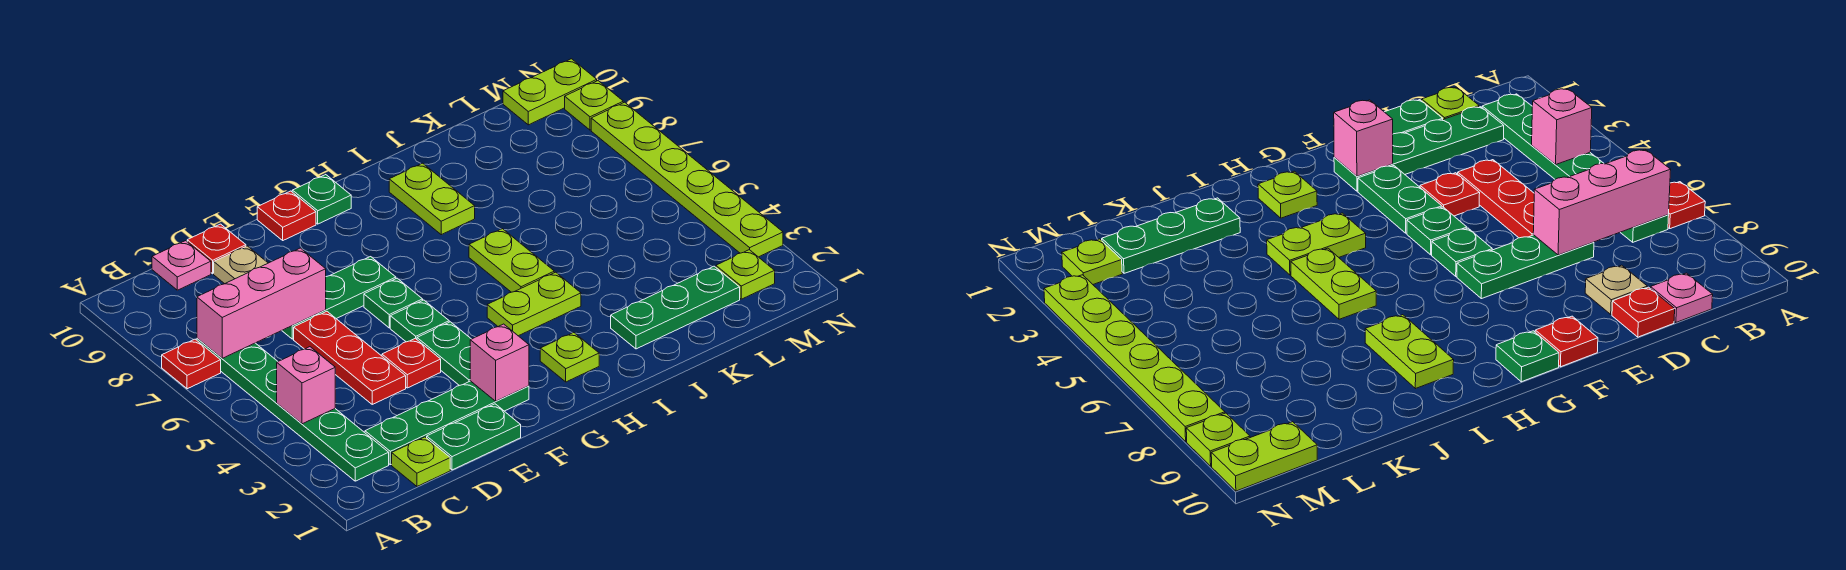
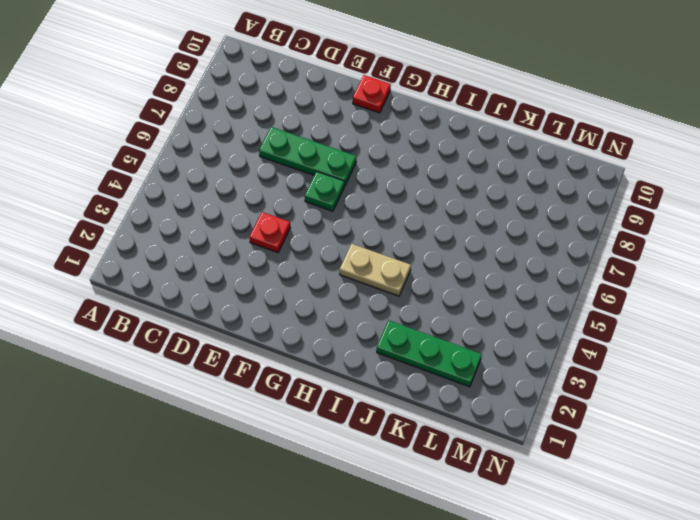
tan 1x2 plate [340,244,411,296] -> lime 1x2 plate [487,272,581,336]
none -> red 1x1 plate [162,339,221,389]
none -> green 1x6 plate [197,338,389,481]
none -> lime 1x1 plate [392,437,450,486]

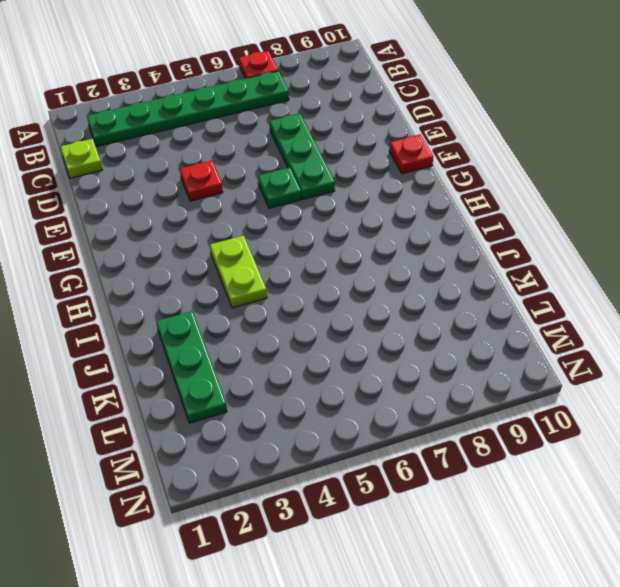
none -> green 1x4 plate [365,381,529,465]
none -> pink 1x1 plate [152,241,211,290]
none -> green 1x2 plate [427,404,521,470]

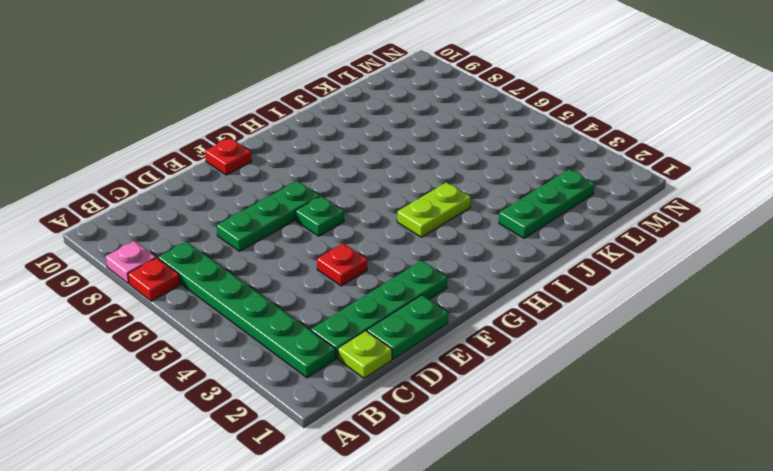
pink 1x1 plate [106,241,156,284] -> pink 1x1 plate moved to [152,241,211,290]
none -> red 1x3 plate [294,312,406,404]
none -> tan 1x1 plate [214,246,268,284]
none -> red 1x1 plate [187,224,246,274]

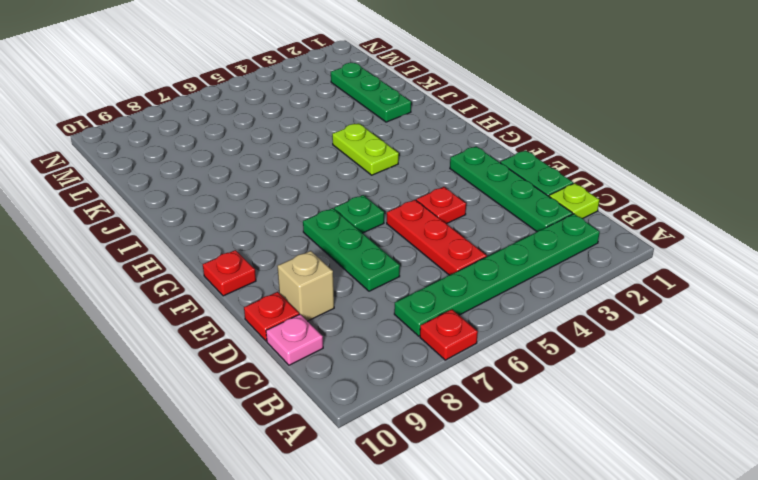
red 1x3 plate [387,200,487,275] -> red 1x3 plate turned to [294,312,406,404]
tan 1x1 brick [277,251,334,321] -> tan 1x1 plate [214,246,268,284]
none -> green 1x2 plate [417,322,471,386]
none -> green 1x1 plate [390,300,449,342]
none -> green 1x1 plate [292,175,351,224]

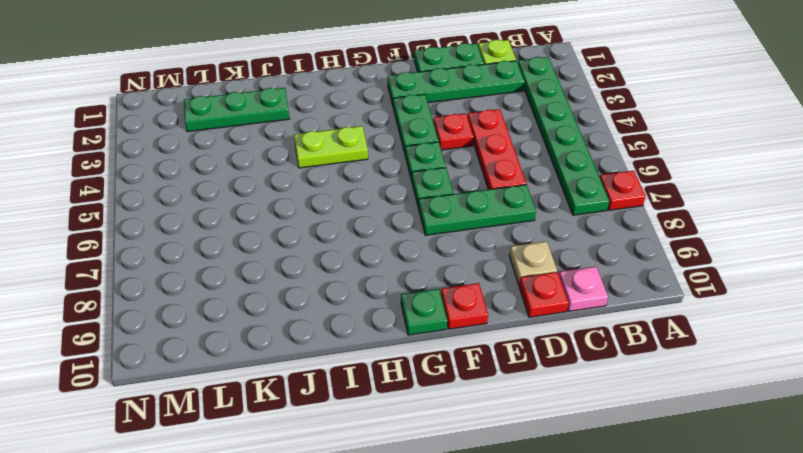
none -> lime 1x1 plate [540,332,599,382]
none -> lime 1x2 plate [469,229,554,292]
none -> lime 1x2 plate [389,163,475,235]

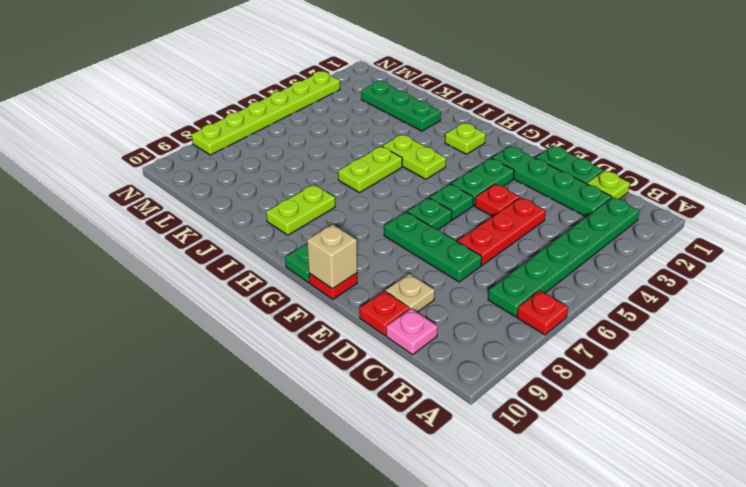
tan 1x1 brick [307,224,357,289] -> none
none -> lime 1x1 plate [716,250,775,299]
none -> lime 1x2 plate [503,59,597,125]
none -> lime 1x1 plate [565,81,623,130]

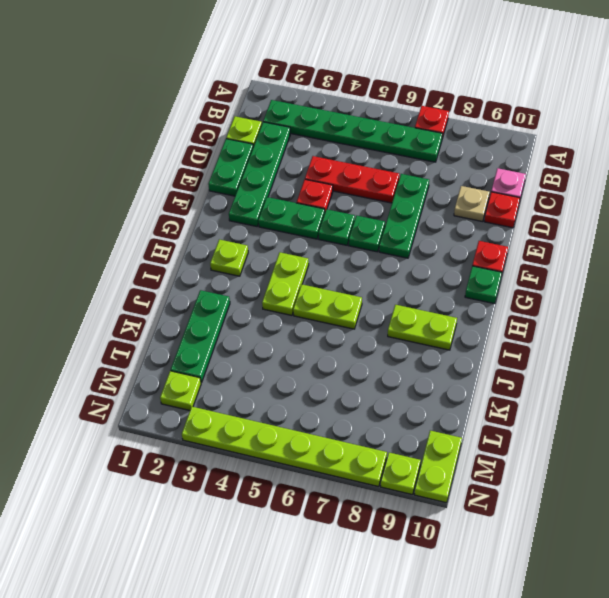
none -> pink 1x1 brick [277,347,335,424]
none -> pink 1x3 brick [197,248,326,358]
none -> pink 1x1 brick [470,324,529,401]

